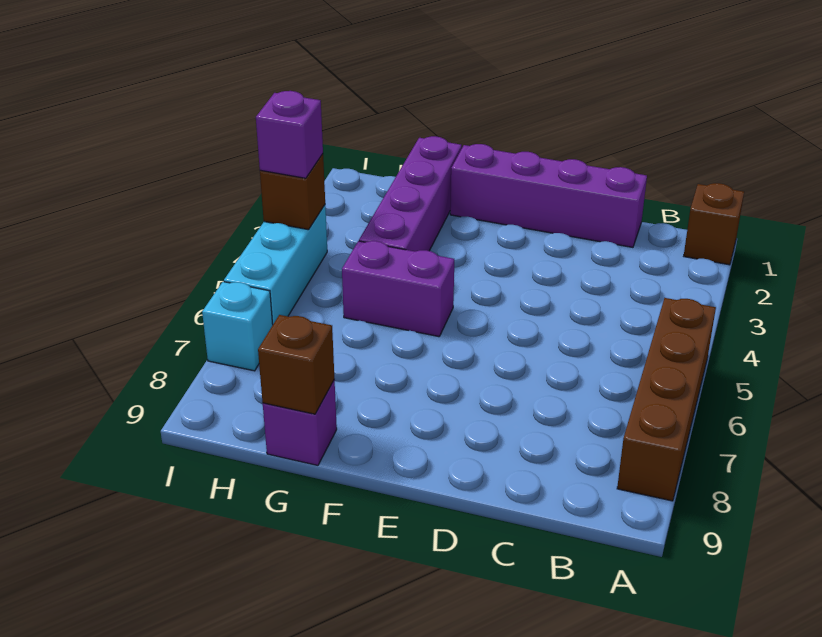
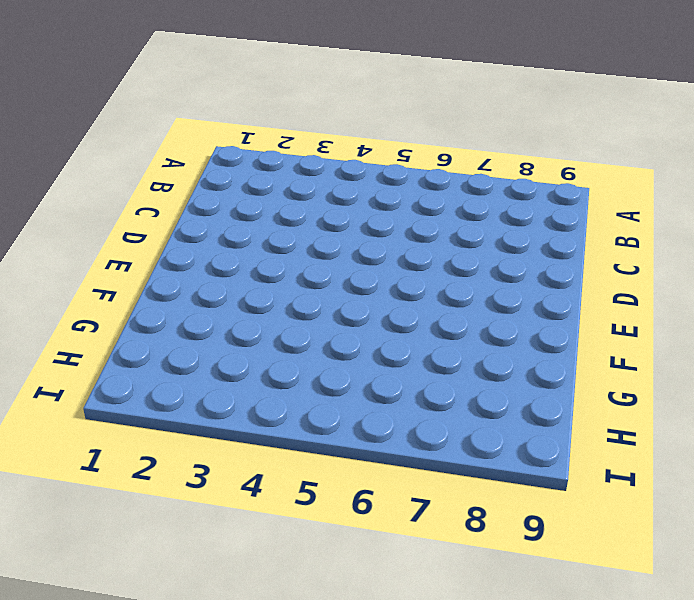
none -> brown 1x1 brick [684,183,744,265]
none -> brown 1x4 brick [617,298,716,501]

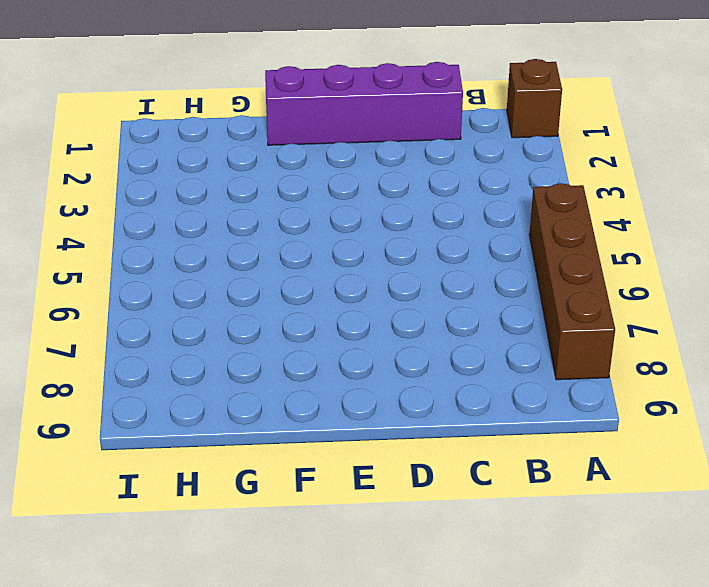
none -> purple 1x2 brick [342,241,454,337]
none -> purple 1x4 brick [359,136,462,251]

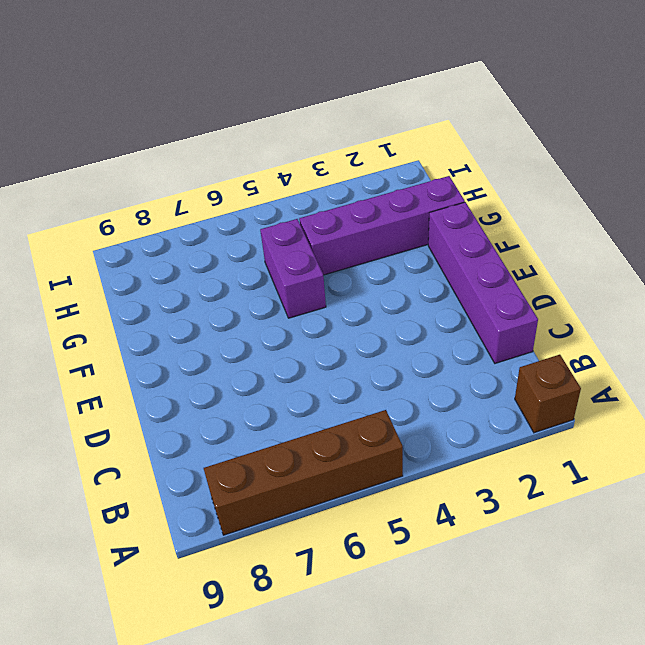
none -> purple 1x1 brick [263,380,337,465]
none -> cyan 1x3 brick [224,205,327,324]

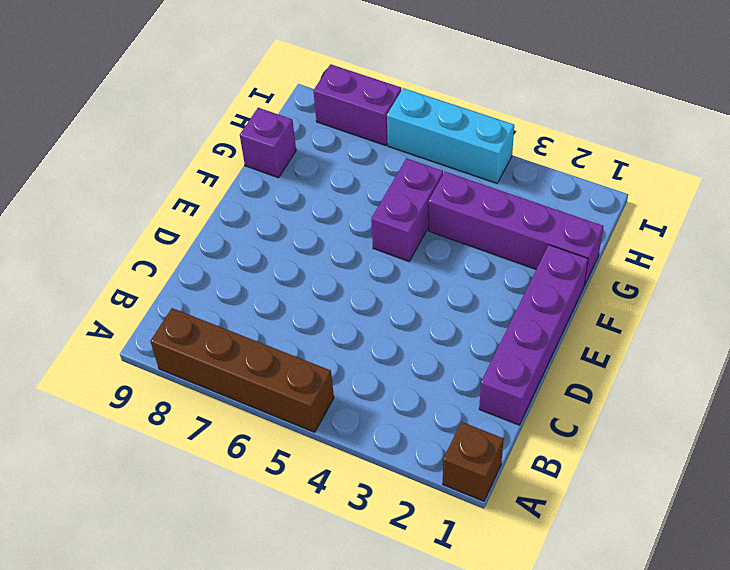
purple 1x2 brick [313,64,401,145] -> cyan 1x1 brick [202,282,273,371]
none -> brown 1x1 brick [258,315,334,414]
none -> brown 1x1 brick [260,154,325,230]

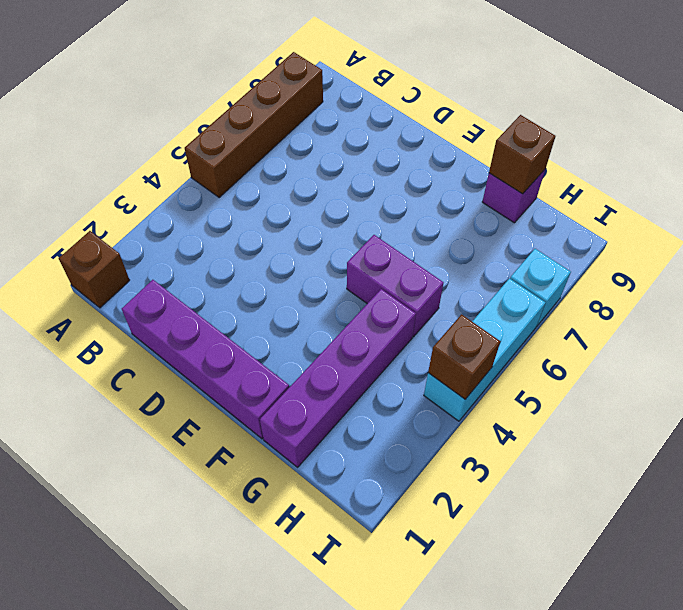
none -> purple 1x1 brick [256,91,323,178]

